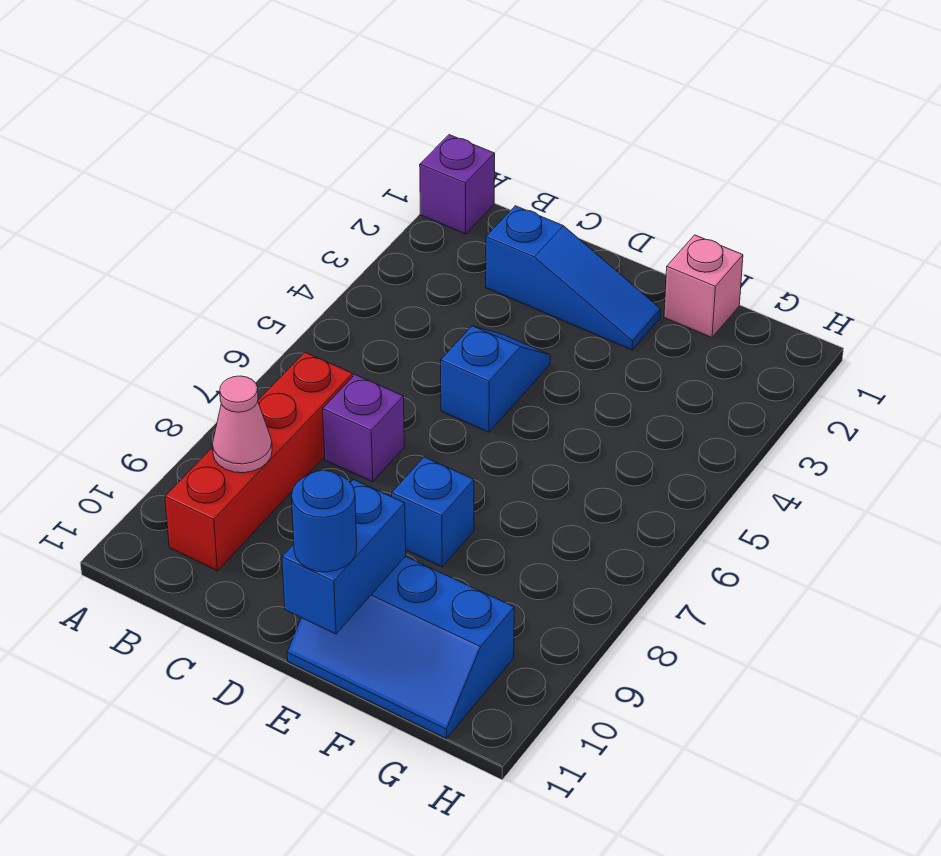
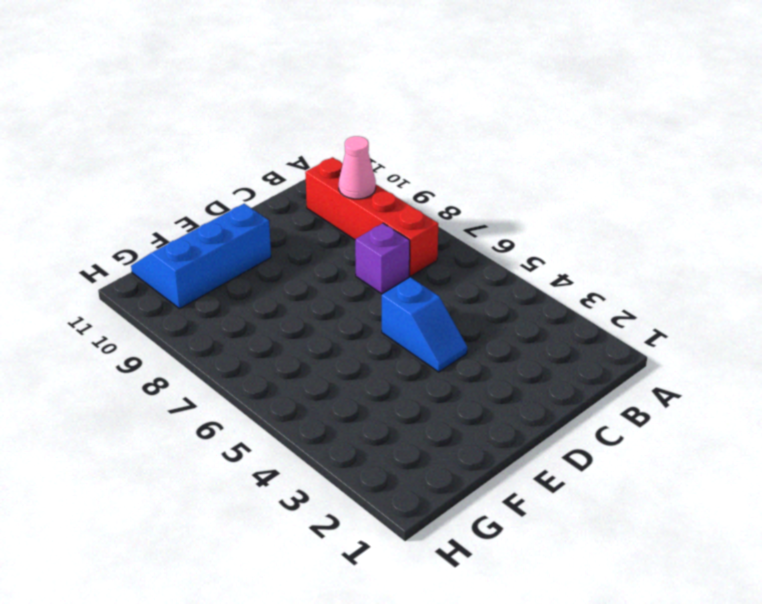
none -> purple 1x1 brick [420,135,495,234]
none -> blue 1x3 slope [486,206,661,350]

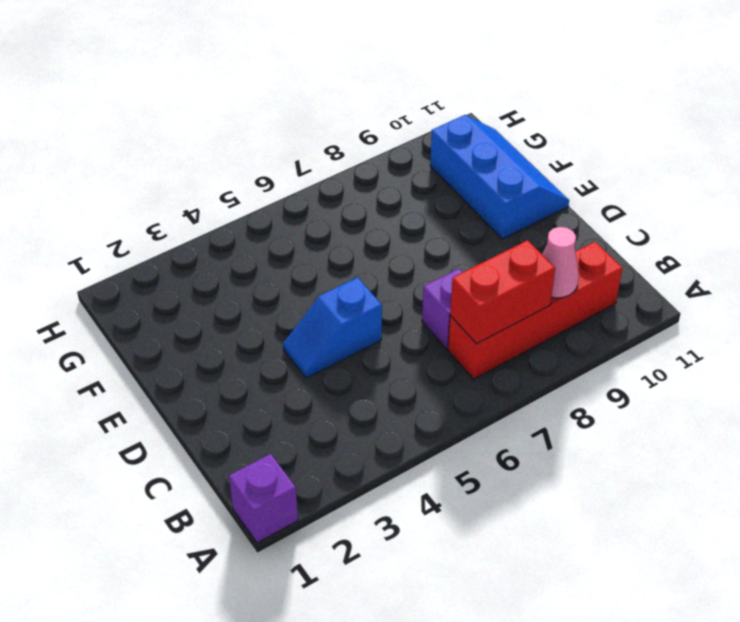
red 1x2 brick [450,240,555,344] -> none
none -> blue 1x3 slope [486,206,661,350]
none -> blue 1x1 brick [392,457,474,567]

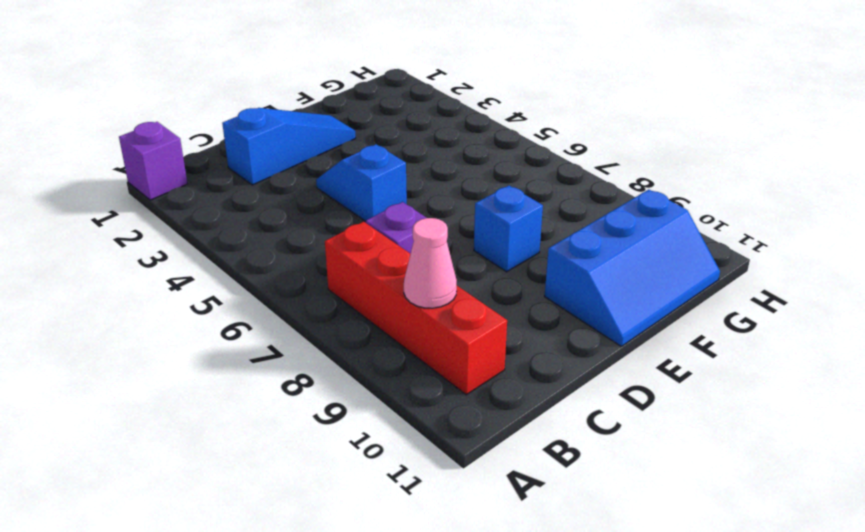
none -> pink 1x1 brick [664,235,743,338]
none -> blue 1x2 brick [282,480,406,634]

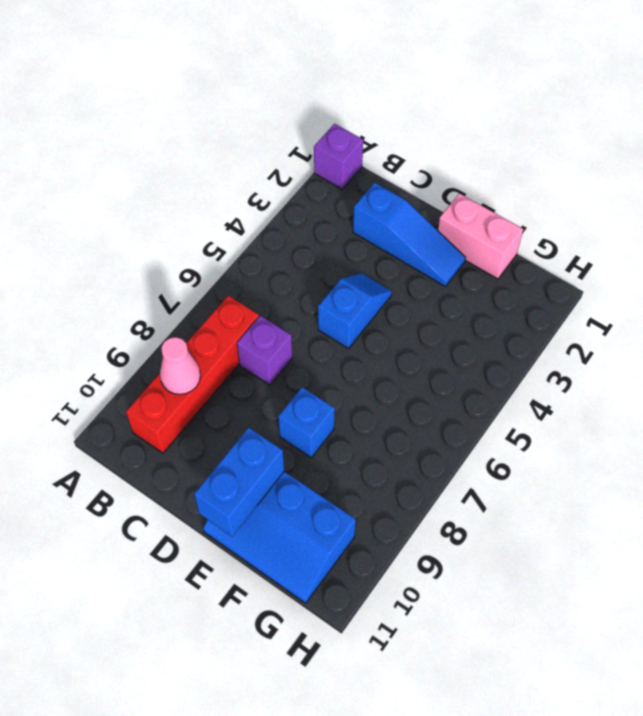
pink 1x2 brick [438,193,523,279] -> pink 1x1 brick [664,235,743,338]
none -> blue 1x1 round brick [291,470,357,572]

